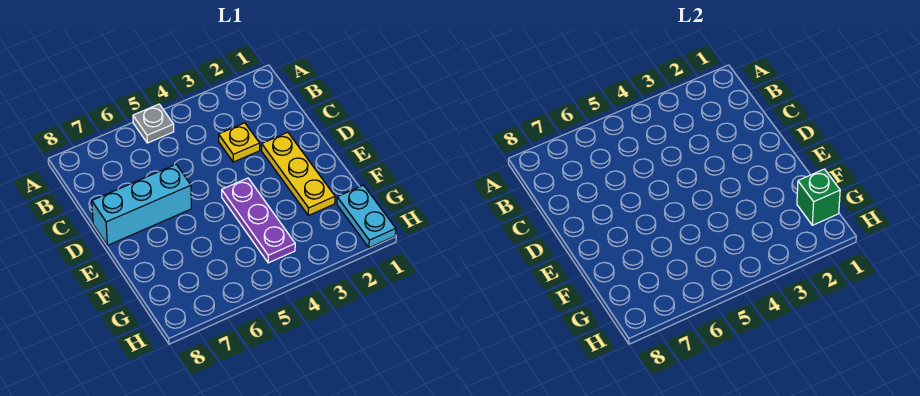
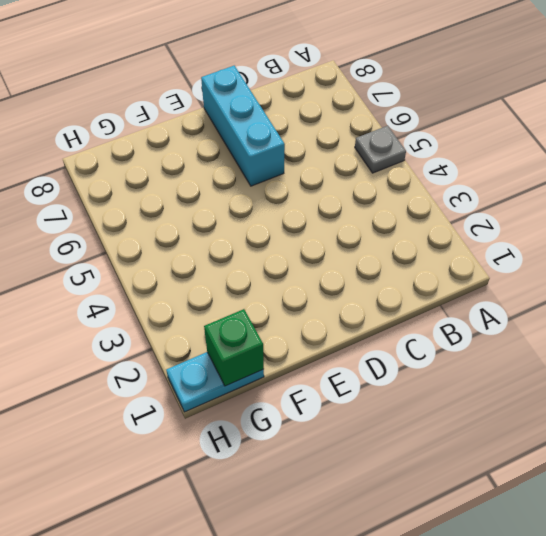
none -> yellow 1x1 plate [219,123,260,162]
none -> yellow 1x3 plate [262,132,335,215]

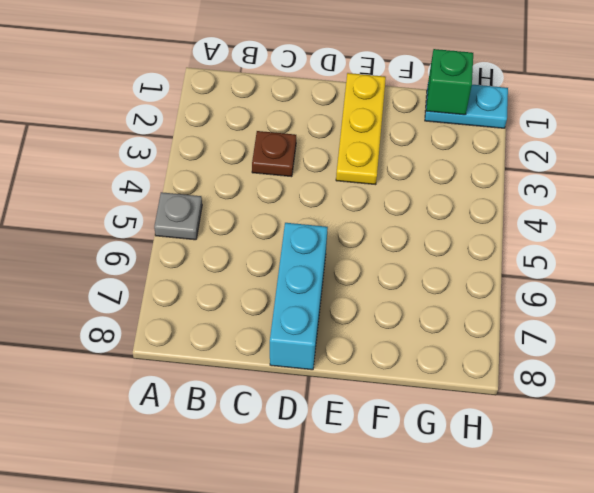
brown 1x1 plate [252,131,296,177] -> yellow 1x1 plate [219,123,260,162]
yellow 1x3 plate [336,73,386,185] -> yellow 1x3 plate turned to [262,132,335,215]
none -> purple 1x3 plate [222,178,295,263]

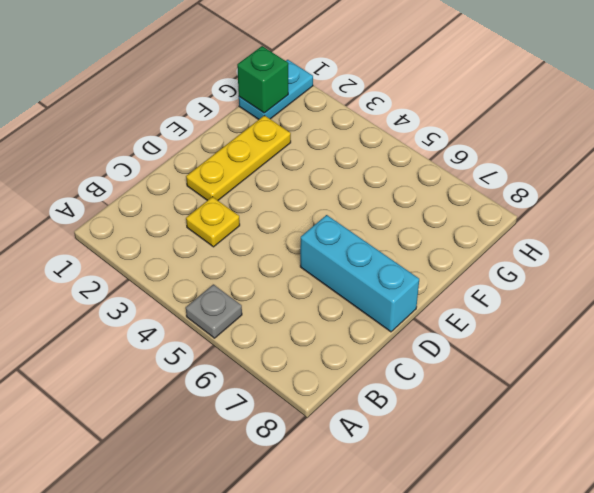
none -> purple 1x3 plate [222,178,295,263]

